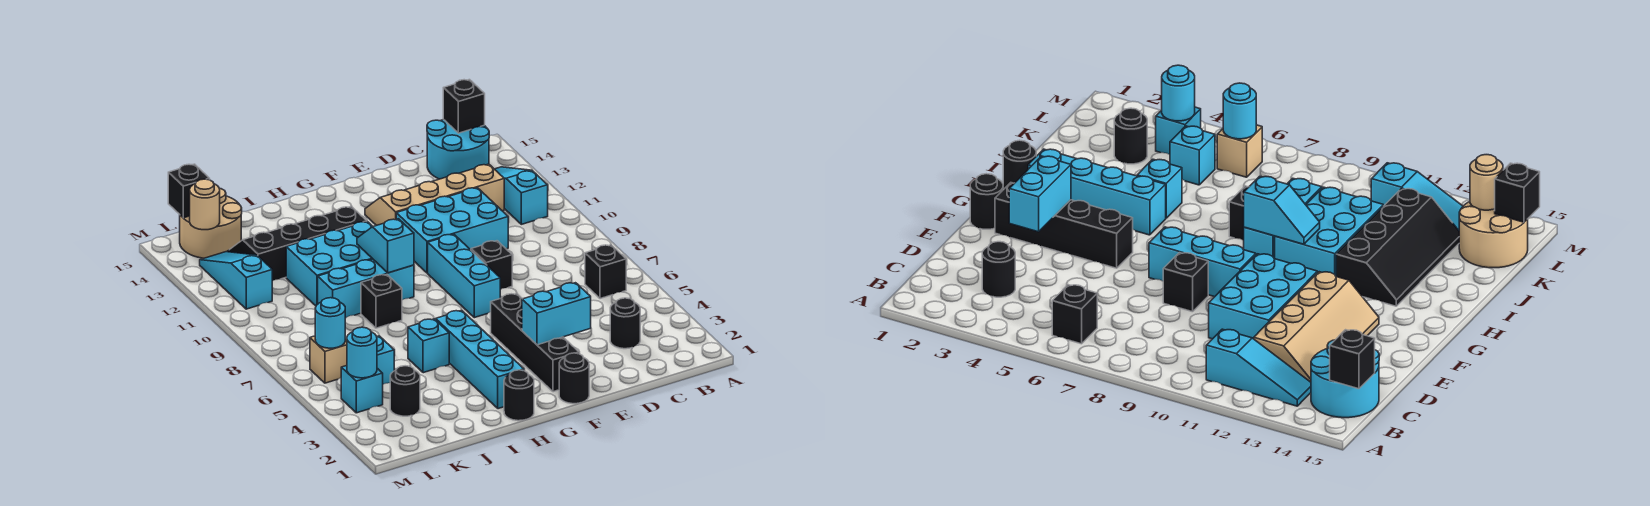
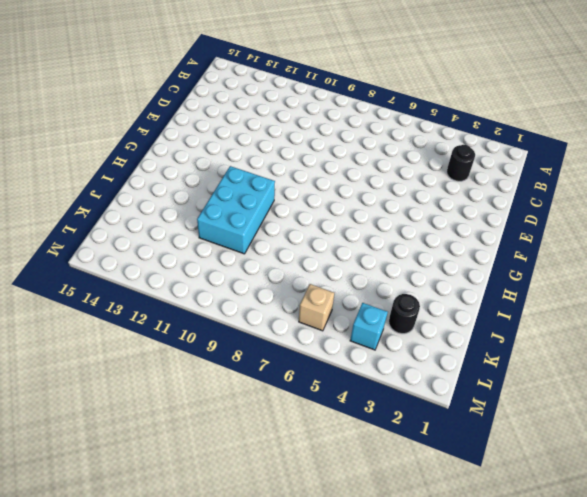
none -> black 1x1 brick [585,245,626,299]
none -> cyan 1x3 slope [495,167,548,224]
none -> cyan 2x2 round brick [427,120,489,179]
none -> tan 2x4 slope [365,164,504,226]

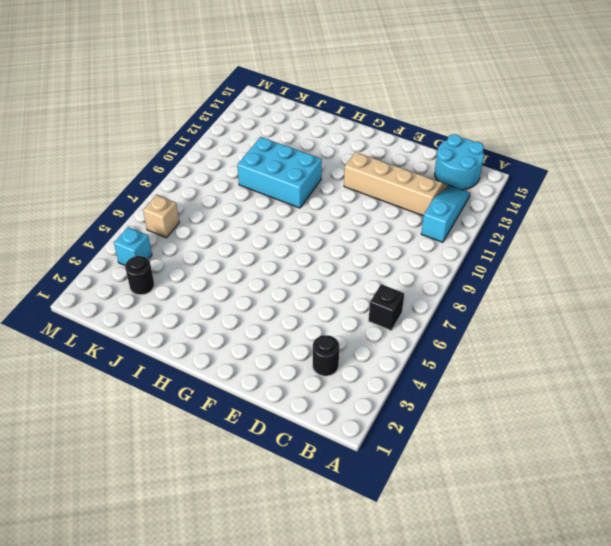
none -> cyan 2x3 brick [396,188,508,273]
none -> black 1x1 brick [471,241,512,290]
none -> black 1x1 round brick [559,353,589,404]
none -> black 1x4 brick [491,294,579,392]

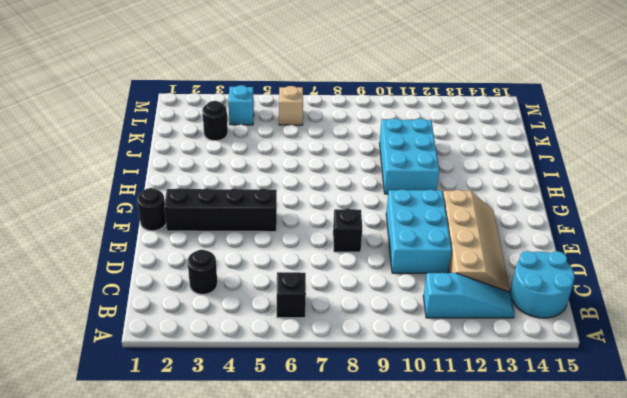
none -> cyan 1x3 brick [428,234,500,318]
none -> black 1x1 round brick [504,370,534,421]
none -> cyan 1x4 brick [436,310,524,409]
none -> cyan 1x3 brick [318,259,414,318]

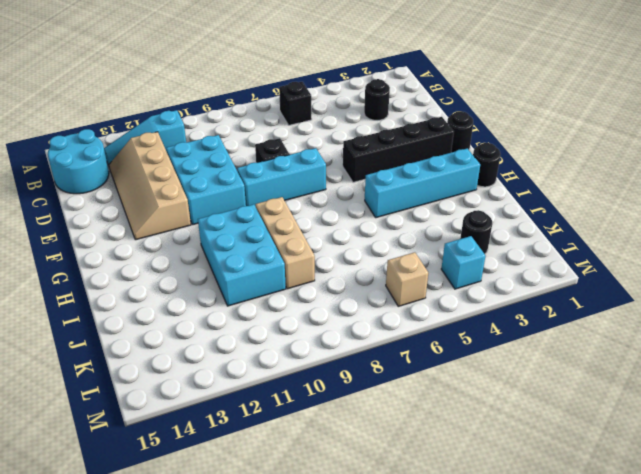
tan 1x3 brick [256,197,315,289] -> cyan 1x3 brick [318,259,414,318]
none -> black 2x4 slope [227,206,367,281]
none -> cyan 1x1 brick [408,319,449,373]
none -> black 1x1 brick [361,275,402,328]
none -> cyan 1x1 brick [377,336,394,384]

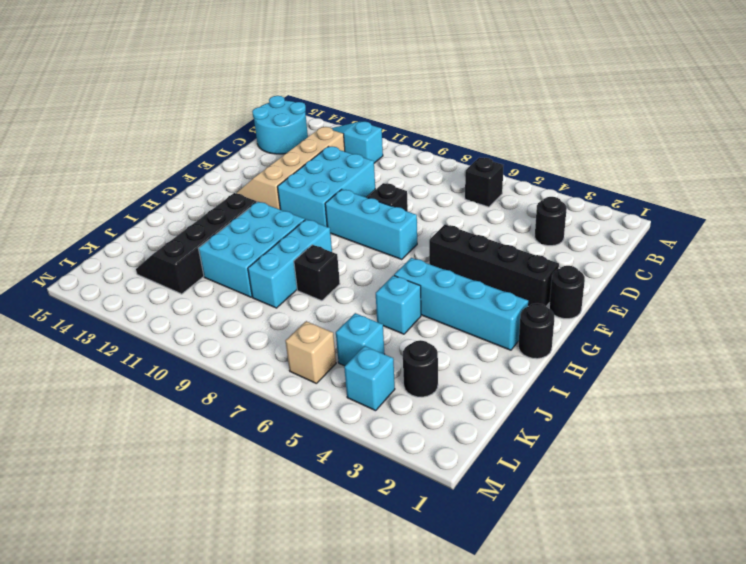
none -> tan 2x2 round brick [180,188,242,258]
none -> cyan 1x3 slope [200,252,272,309]
none -> black 1x1 brick [443,80,485,133]
none -> cyan 1x2 brick [522,283,591,345]

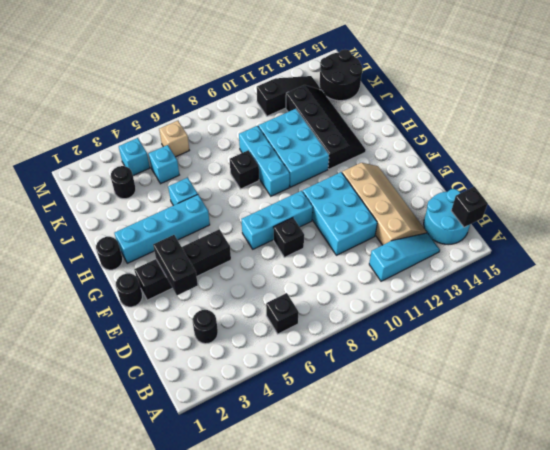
black 1x2 brick [153,235,198,295] -> cyan 1x2 brick [522,283,591,345]
black 2x2 round brick [319,50,363,101] -> tan 2x2 round brick [180,188,242,258]
black 1x3 slope [257,76,321,116] -> cyan 1x3 slope [200,252,272,309]
none -> cyan 1x2 slope [357,219,414,273]
none -> cyan 1x1 round brick [347,327,377,378]
none -> cyan 1x1 round brick [315,298,345,348]
none -> tan 1x1 round brick [190,179,220,230]

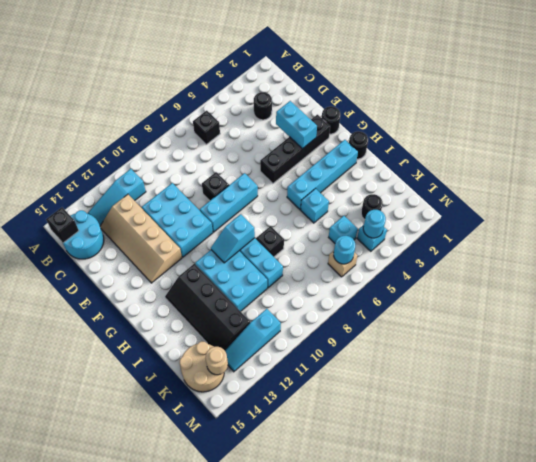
none -> black 1x1 brick [168,164,210,218]

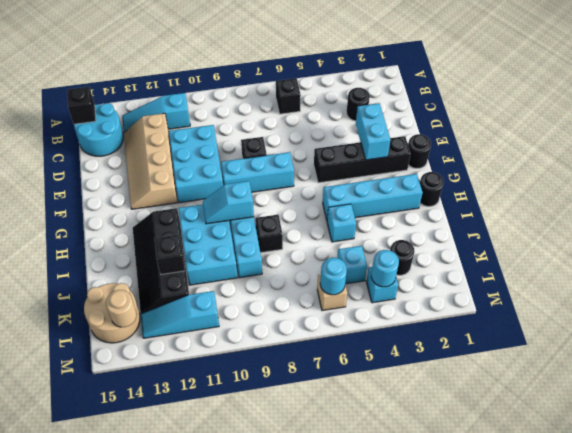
black 1x1 brick [155,234,185,274] -> black 1x1 brick moved to [168,164,210,218]

